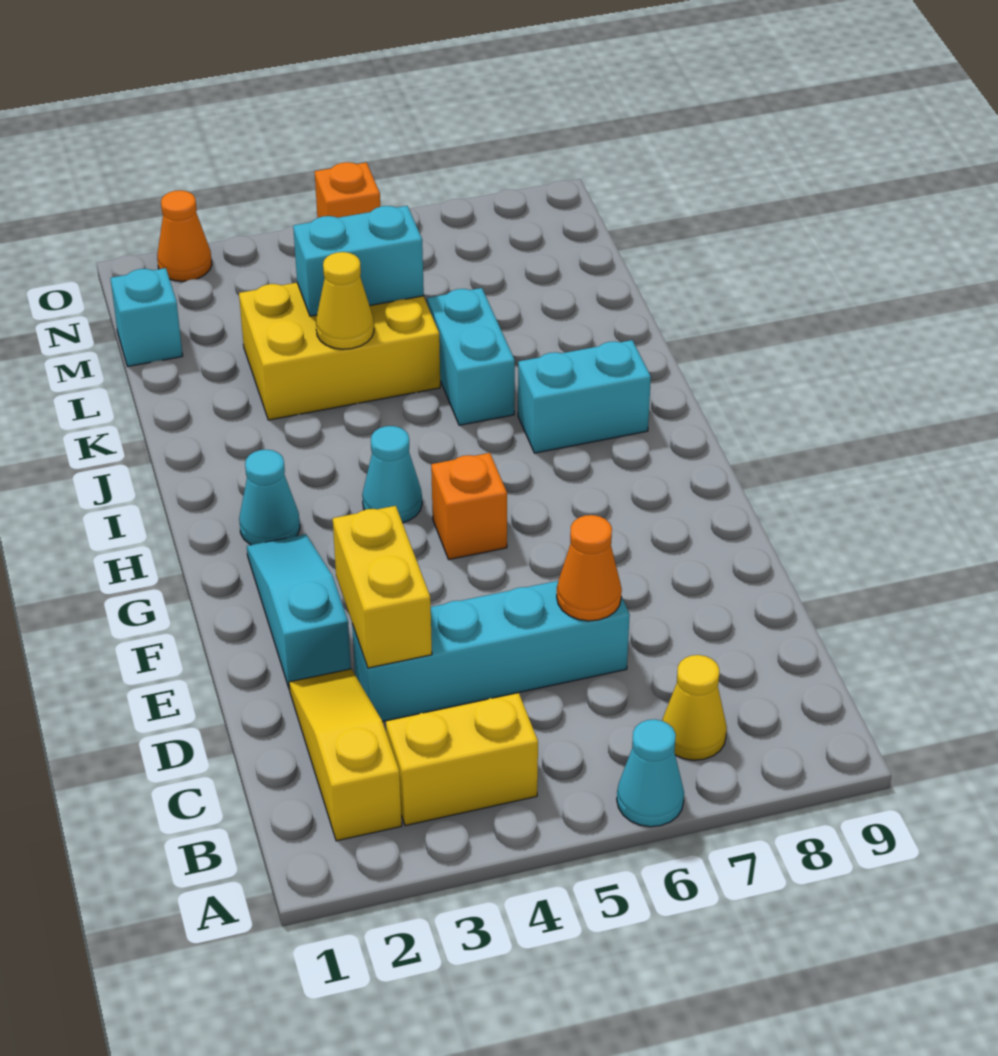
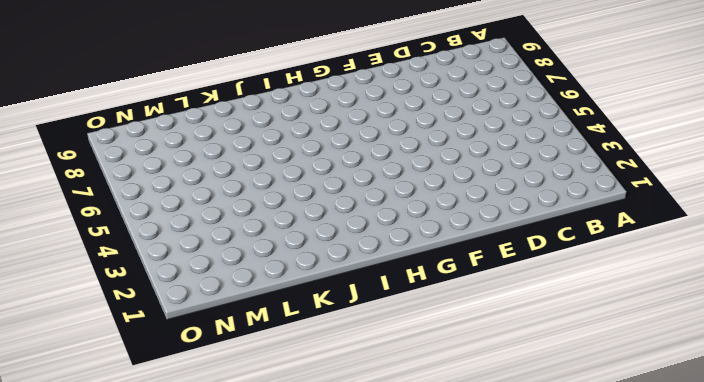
none -> cyan 1x1 cone [617,719,684,827]
none -> yellow 1x3 slope [289,669,402,841]
none -> yellow 1x2 brick [386,693,538,826]

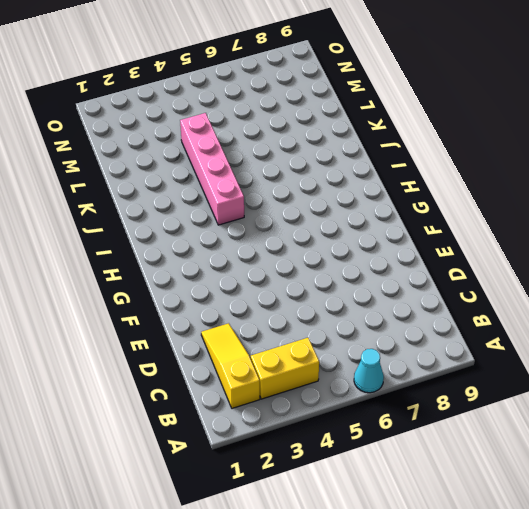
pink 1x4 brick [180,113,244,225] -> yellow 2x3 brick [239,283,440,420]
none -> yellow 1x1 cone [662,655,727,760]
none -> cyan 1x4 brick [352,581,630,721]
none -> cyan 1x3 slope [247,534,351,690]

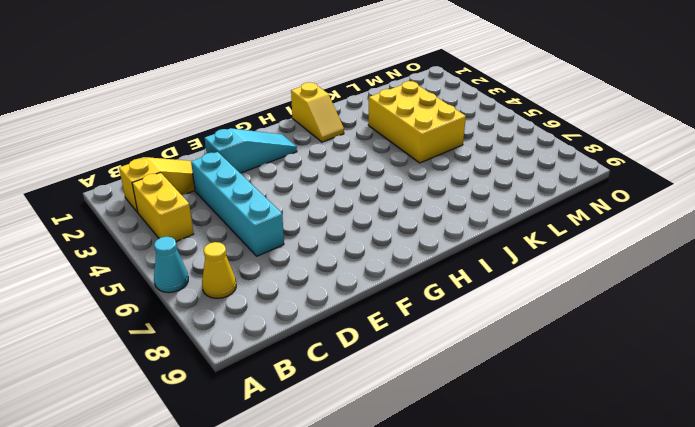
yellow 1x2 slope [291,82,344,142] -> none
none -> orange 1x1 brick [431,453,507,559]
none -> cyan 1x1 cone [239,450,300,545]
none -> cyan 1x1 cone [362,426,422,523]

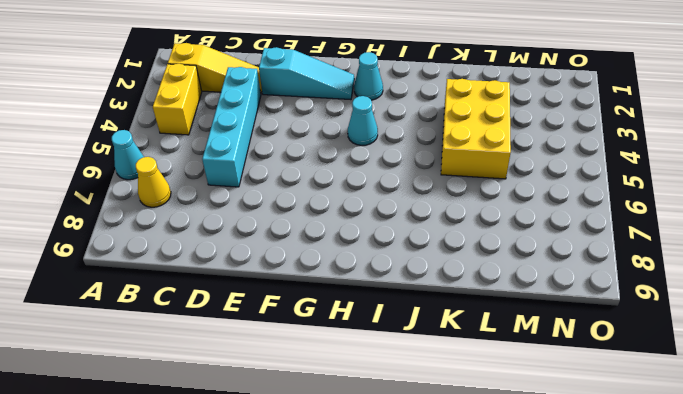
none -> orange 1x1 brick [431,453,507,559]
none -> cyan 1x2 brick [518,340,651,453]
none -> cyan 1x2 brick [427,288,515,425]

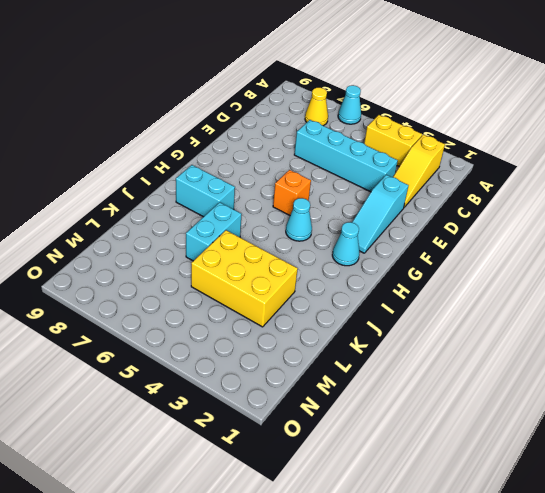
none -> cyan 1x1 brick [110,268,183,366]
none -> orange 1x1 cone [157,190,212,281]
none -> orange 1x1 brick [315,162,380,218]

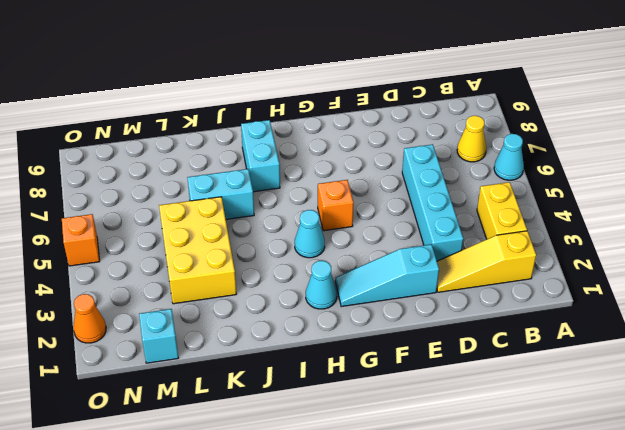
none -> yellow 1x2 brick [333,506,432,668]
none -> orange 1x1 cone [557,515,622,621]
none -> yellow 1x1 cone [316,252,374,349]

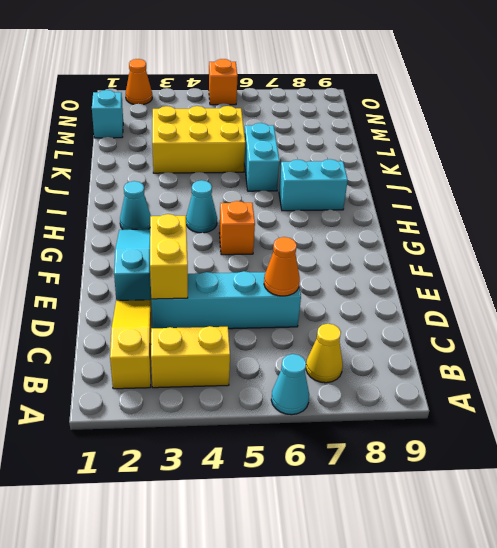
none -> yellow 1x1 cone [316,252,374,349]
none -> cyan 1x2 brick [293,206,424,316]

